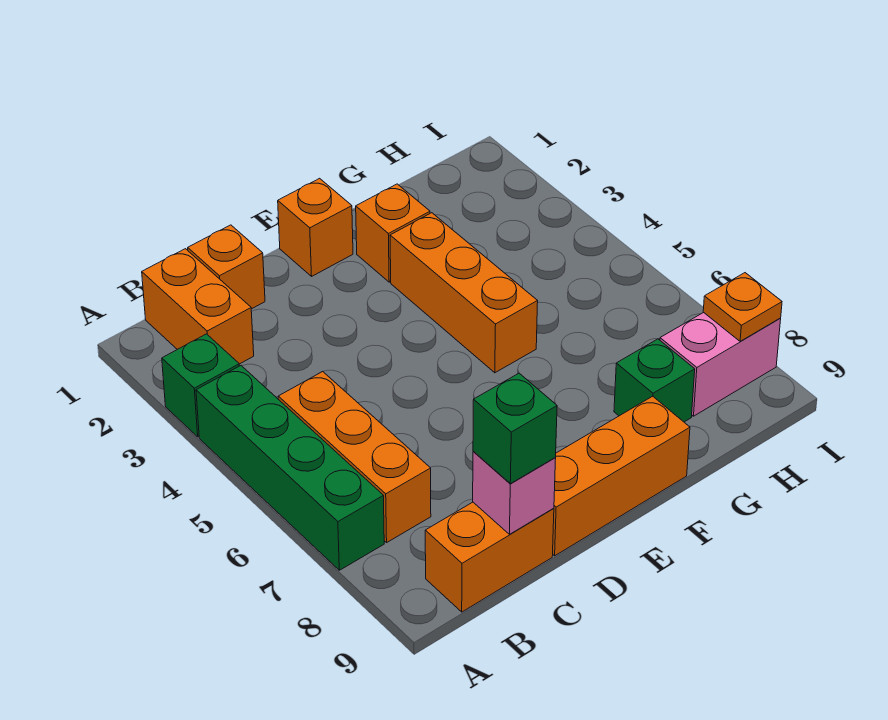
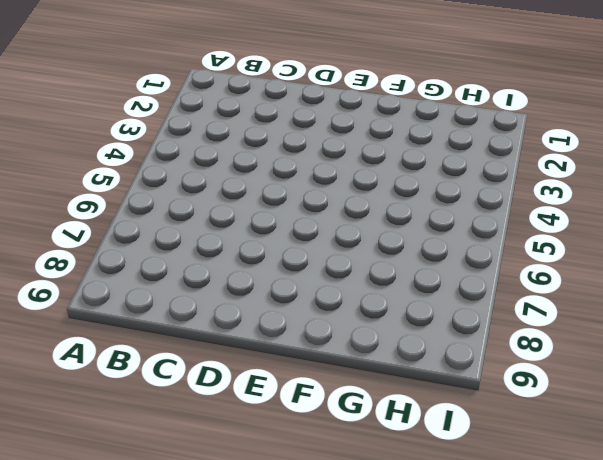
none -> green 1x1 brick [162,334,239,437]
none -> green 1x4 brick [196,366,384,570]
none -> orange 1x2 brick [142,249,254,364]

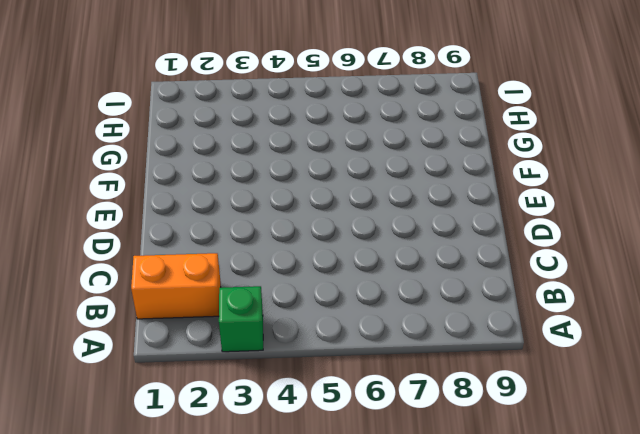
none -> green 1x4 brick [196,366,384,570]
none -> orange 1x3 brick [278,372,431,542]
none -> orange 1x2 brick [425,502,554,612]

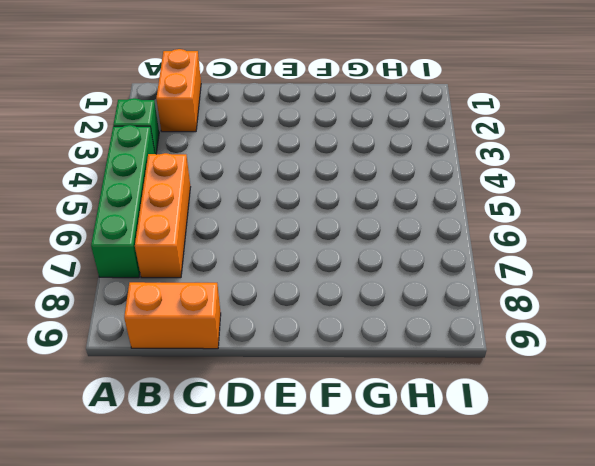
none -> orange 1x1 brick [188,225,265,309]
none -> orange 1x3 brick [553,396,690,556]
none -> orange 1x1 brick [278,178,353,276]

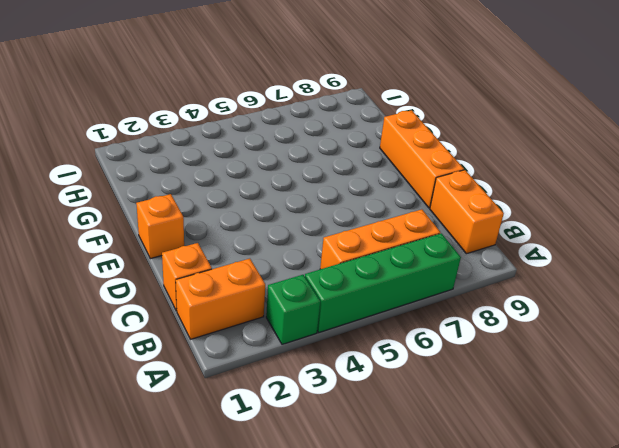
none -> orange 1x1 brick [356,184,430,282]
none -> orange 1x3 brick [390,213,538,373]
none -> green 1x1 brick [614,339,695,422]

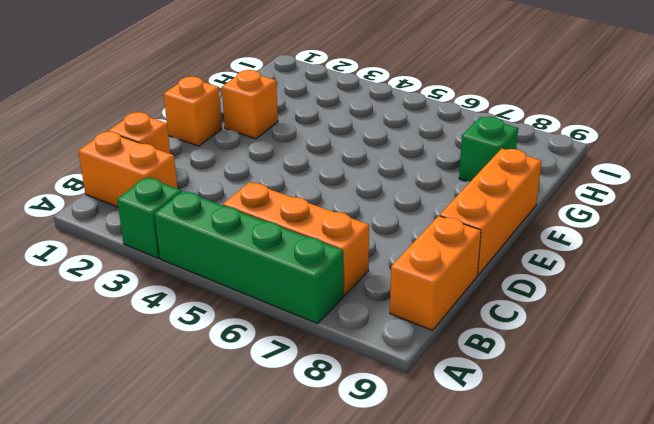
none -> orange 1x3 brick [390,213,538,373]
none -> pink 1x2 brick [660,312,781,416]
none -> pink 1x1 brick [473,451,556,534]

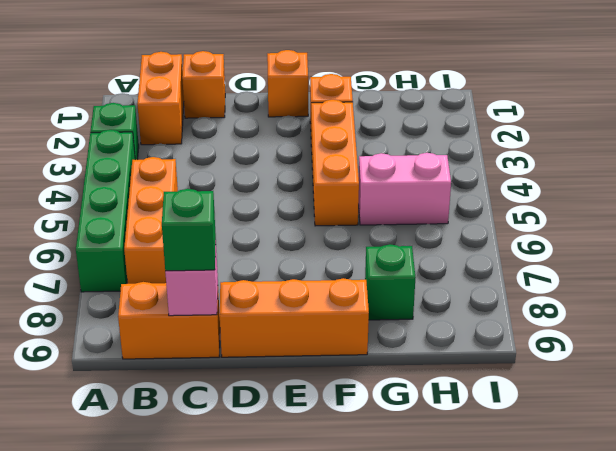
pink 1x2 brick [358,153,451,225] -> pink 1x2 brick moved to [660,312,781,416]
none -> orange 1x1 plate [703,273,782,341]

